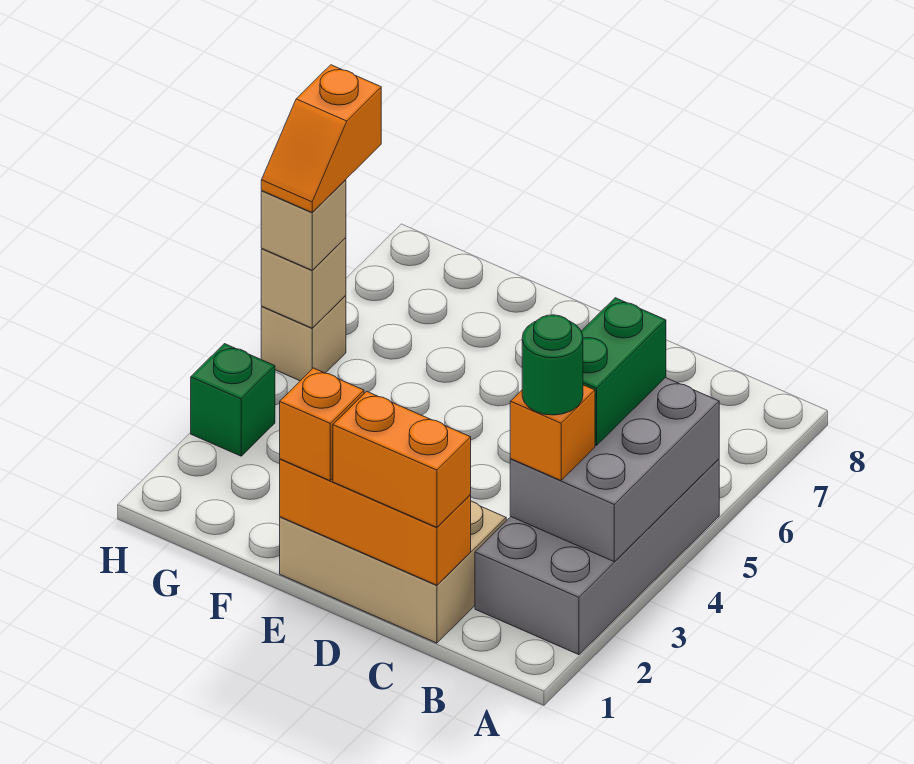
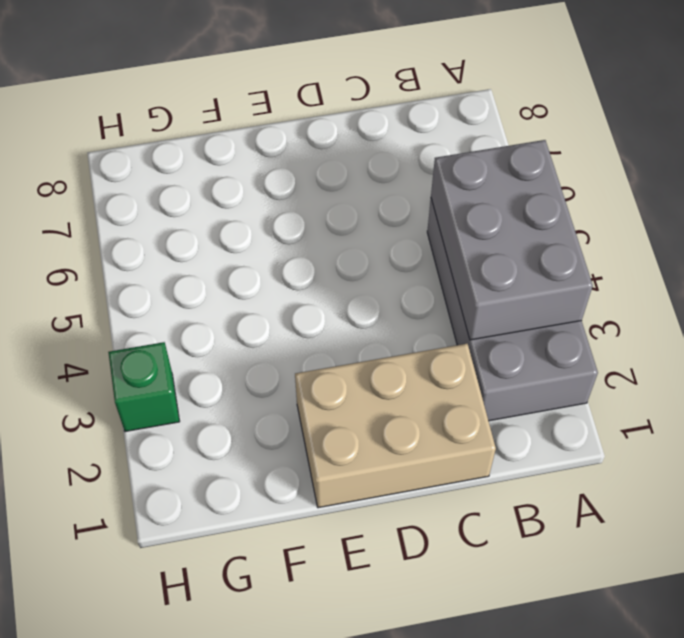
none -> tan 1x1 brick [261,295,346,381]
none -> orange 1x3 brick [280,459,471,585]
none -> tan 1x1 brick [261,238,346,328]

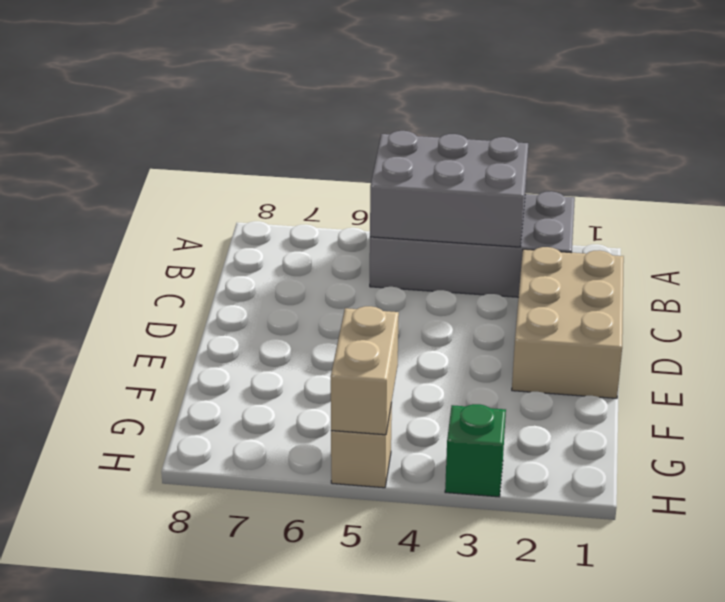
tan 1x2 brick [331,306,399,435] -> tan 1x1 brick [261,238,346,328]
none -> orange 1x3 brick [280,459,471,585]
none -> orange 1x1 brick [510,385,595,480]
none -> green 1x2 brick [581,298,666,445]

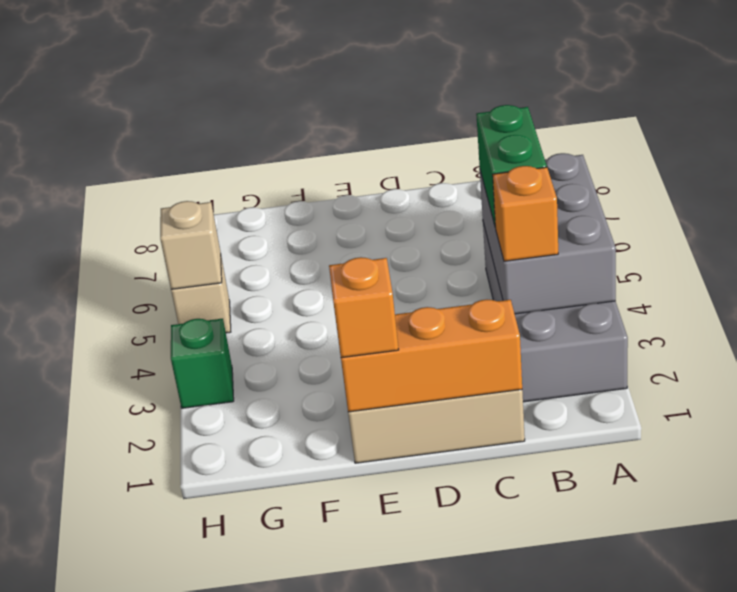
none -> orange 1x2 brick [333,391,471,527]
none -> tan 1x1 brick [261,180,346,270]
none -> green 1x1 round brick [522,315,583,415]

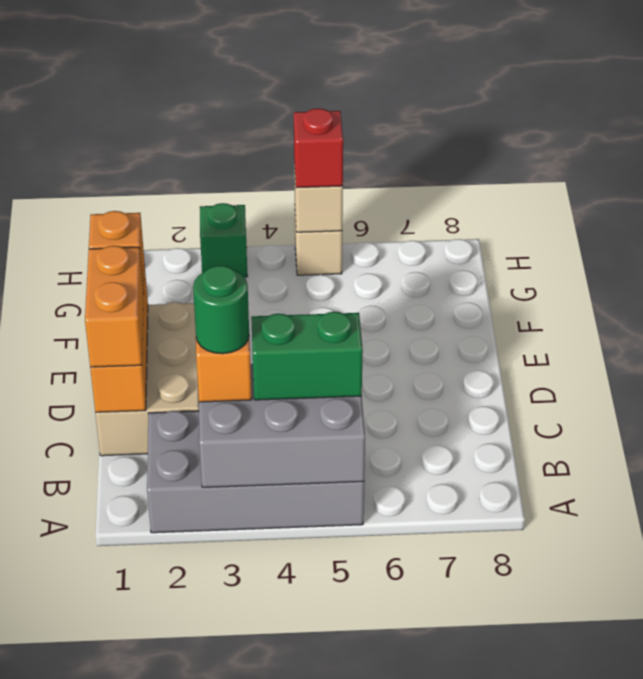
red 1x1 brick [294,108,343,188] -> tan 1x1 brick [261,180,346,270]
none -> orange 1x2 slope [261,65,381,212]

